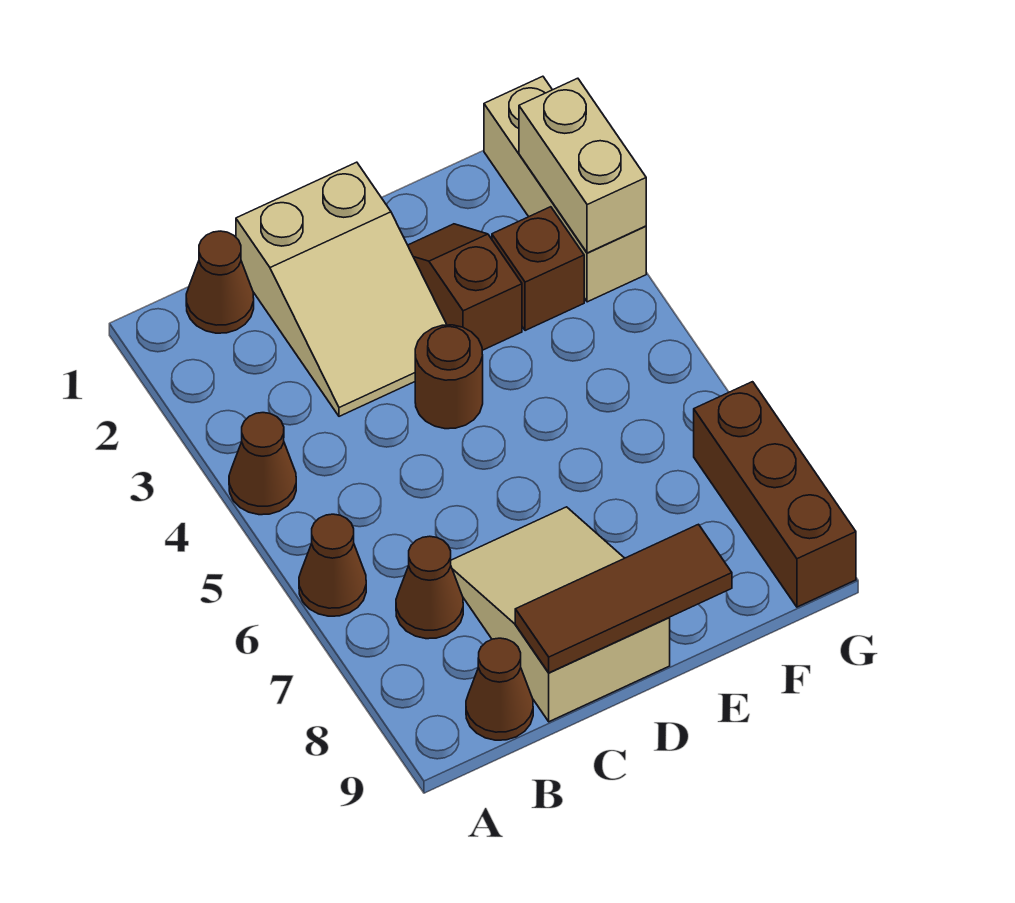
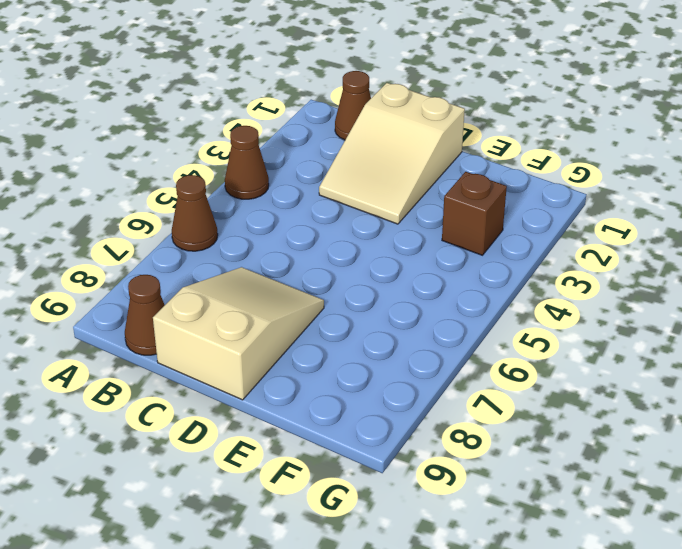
none -> brown 1x1 cone [396,536,463,639]
none -> brown 1x1 round brick [415,325,483,429]
none -> brown 1x2 slope [408,224,522,350]

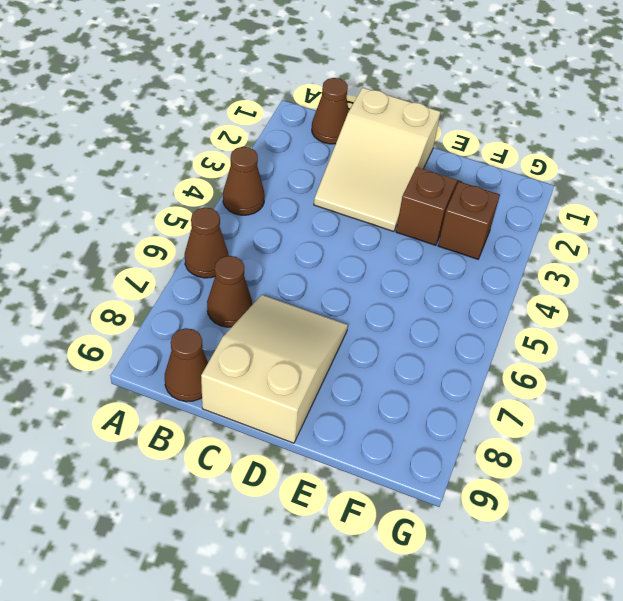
none -> brown 1x1 round brick [415,325,483,429]
none -> tan 1x3 brick [484,76,646,302]
none -> brown 1x3 brick [694,382,856,607]

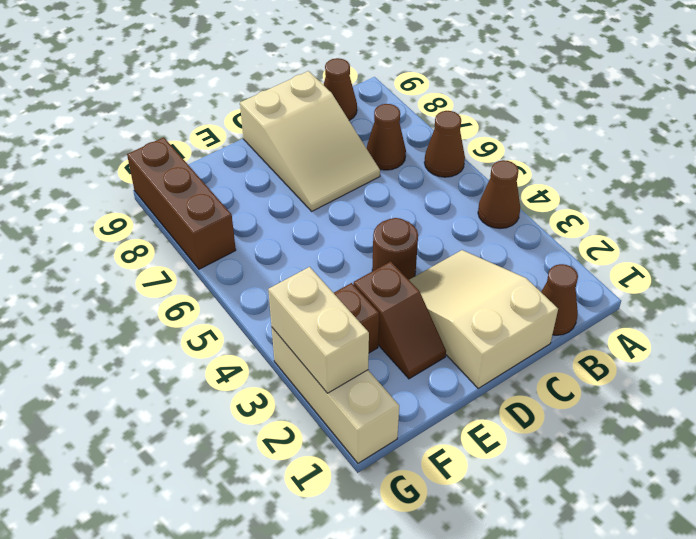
none -> brown 1x3 tile [515,524,732,673]

